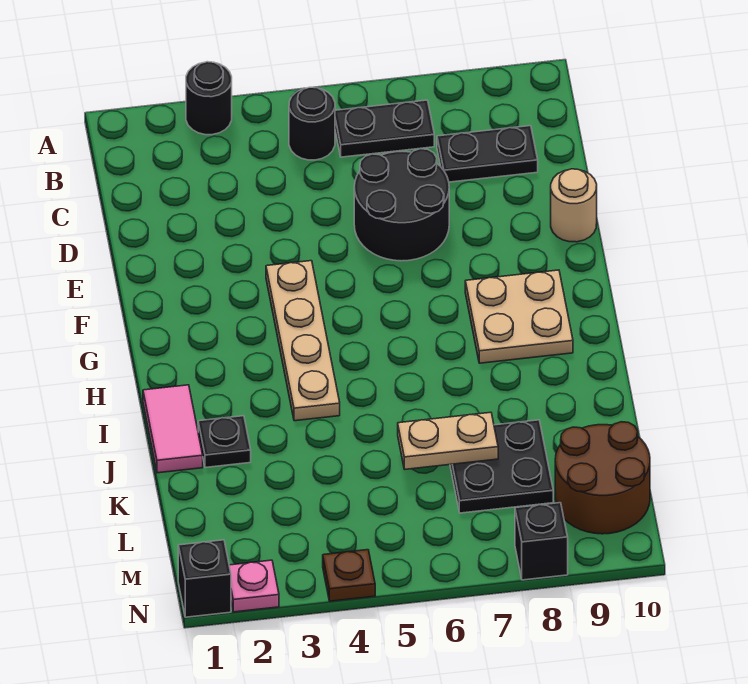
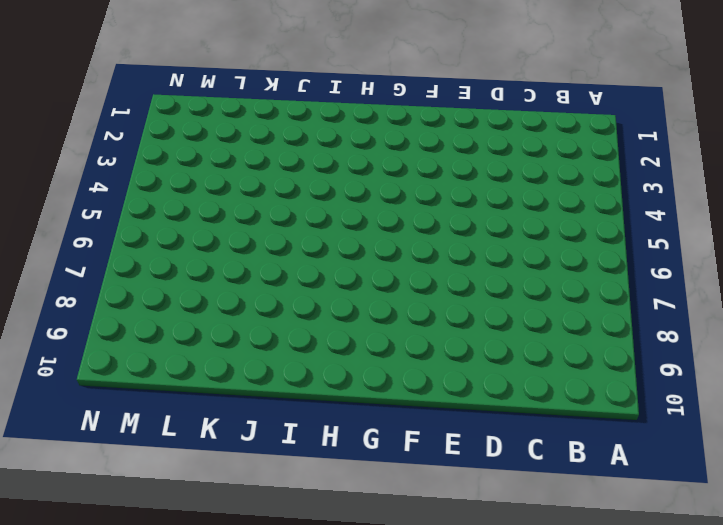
none -> black 1x1 round brick [186,62,232,135]
none -> black 1x1 round brick [289,87,335,160]
none -> black 1x2 plate [335,100,434,157]

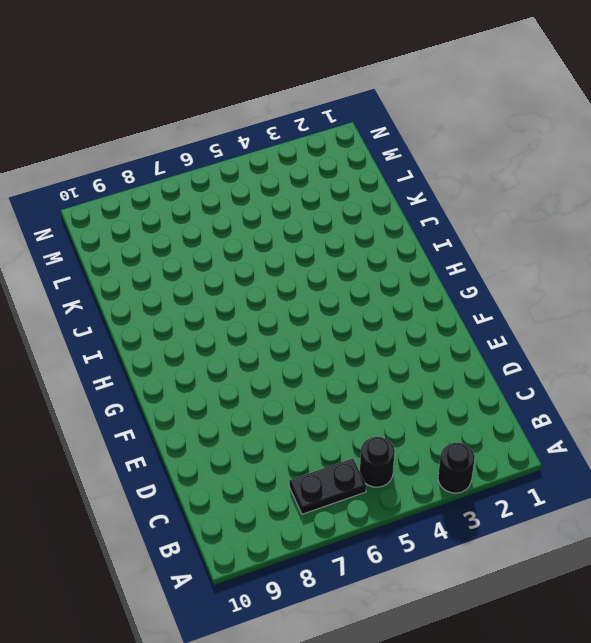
none -> black 1x2 plate [437,126,538,182]
none -> black 2x2 round brick [354,149,449,261]
none -> tan 1x1 round brick [551,169,597,242]

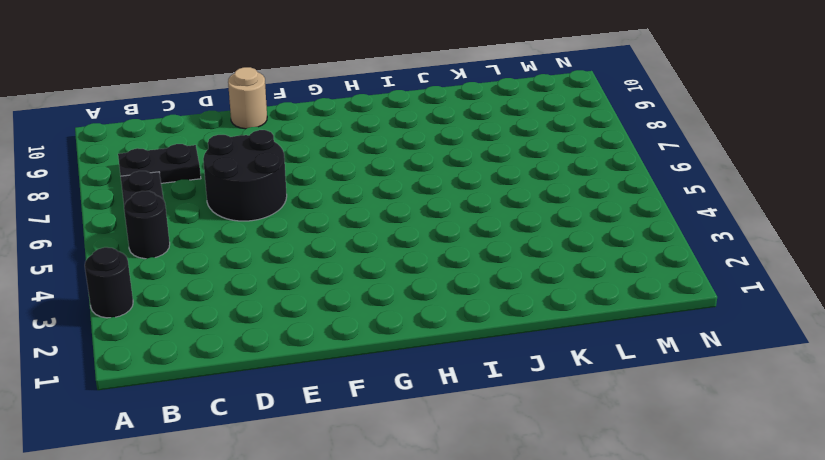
black 1x2 plate [118,144,201,183] -> black 1x2 plate turned to [437,126,538,182]
none -> tan 1x4 plate [266,261,340,421]
none -> tan 2x2 plate [465,270,573,363]
none -> pink 1x2 tile [143,385,203,473]

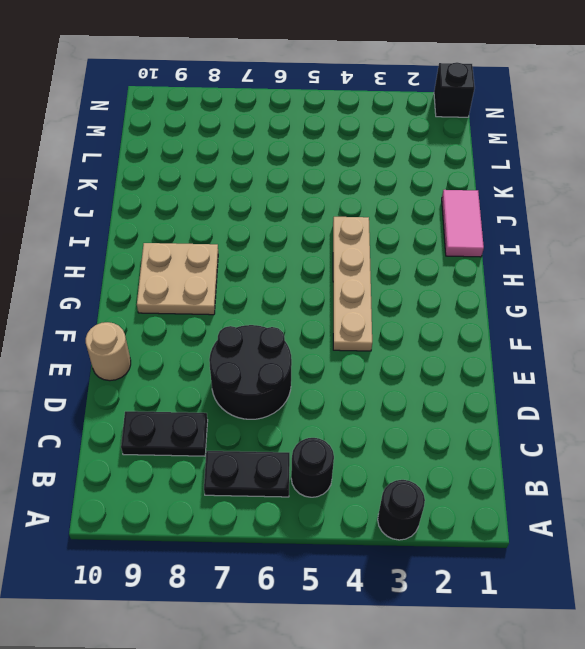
none -> black 1x1 plate [198,416,251,468]
none -> black 2x2 plate [450,420,553,513]
none -> brown 2x2 round brick [555,422,650,534]

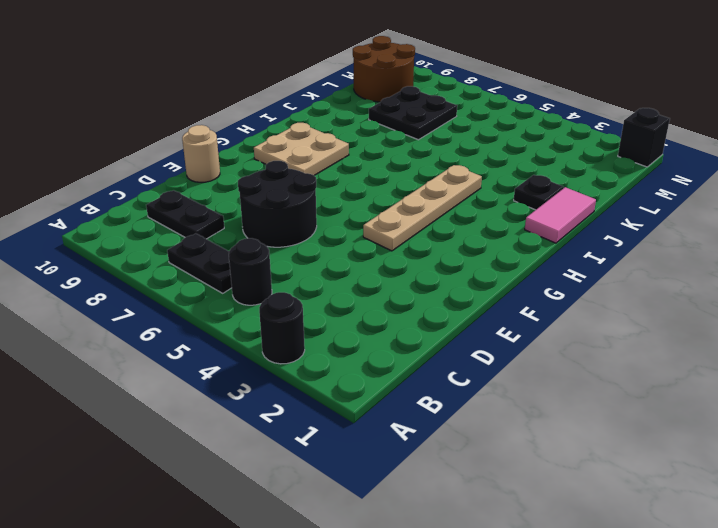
none -> pink 1x1 plate [229,560,279,612]
none -> brown 1x1 plate [323,550,375,601]
none -> black 1x1 brick [515,503,568,580]

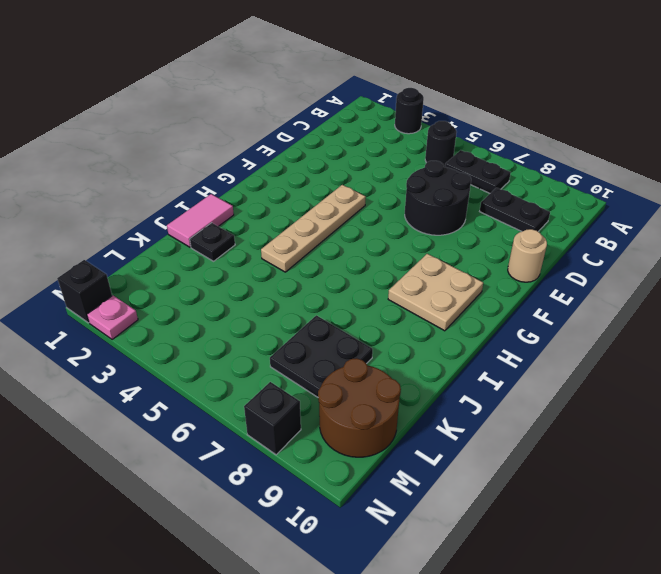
none -> brown 1x1 plate [323,550,375,601]
none -> tan 1x2 plate [398,412,498,469]

